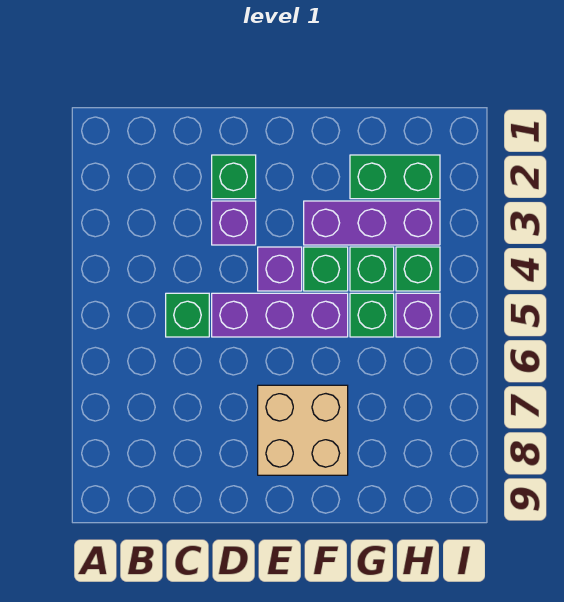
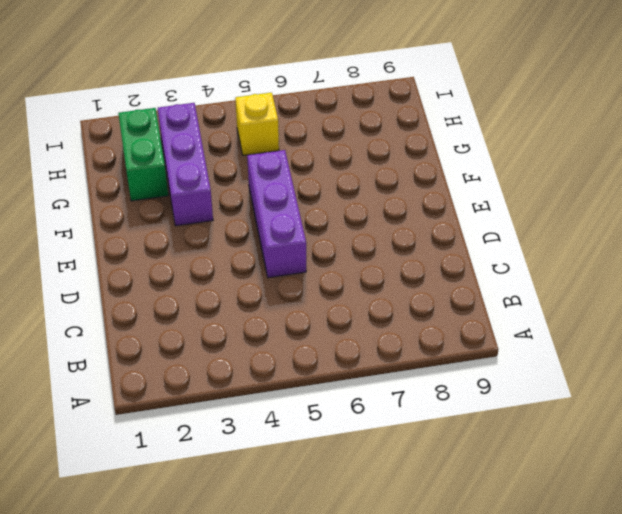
yellow 1x1 brick [235,93,279,155] -> purple 1x1 brick [396,293,440,337]
none -> green 1x1 brick [166,293,209,337]
none -> green 1x1 brick [212,155,256,199]
none -> purple 1x1 brick [212,201,256,245]

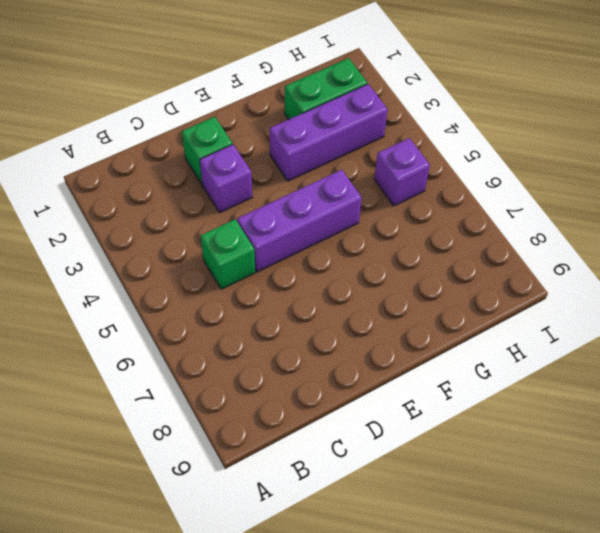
none -> purple 1x1 brick [258,247,302,291]
none -> tan 2x2 brick [258,385,348,475]
none -> green 1x1 brick [304,247,348,291]

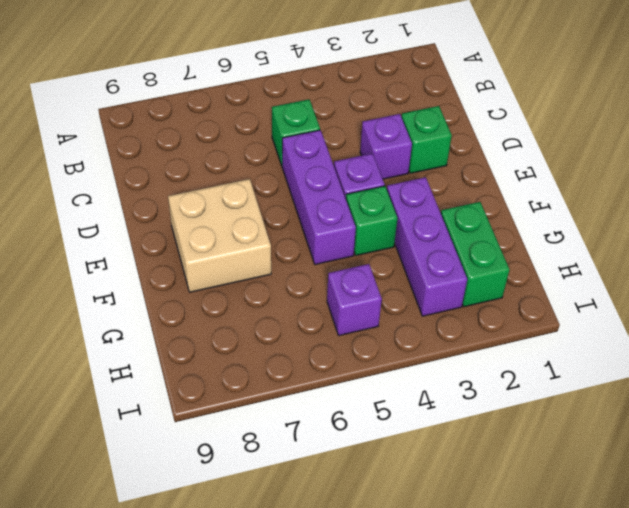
none -> green 1x1 brick [350,247,394,291]
none -> green 1x1 brick [350,293,394,337]
none -> green 1x1 brick [396,247,440,291]

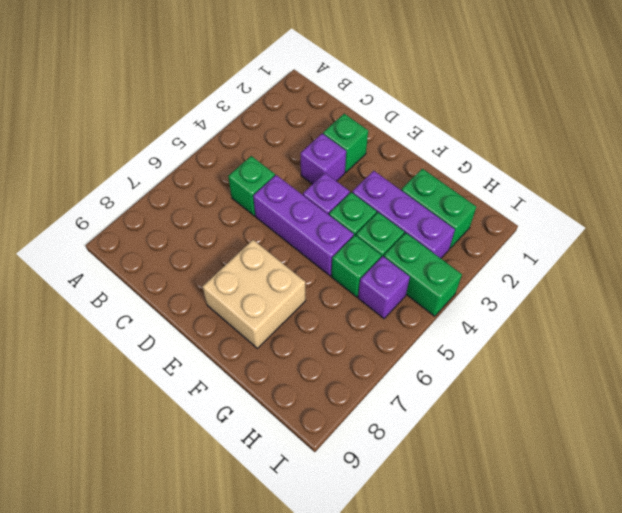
green 1x2 brick [384,233,462,316] -> green 1x1 brick [396,247,440,291]

